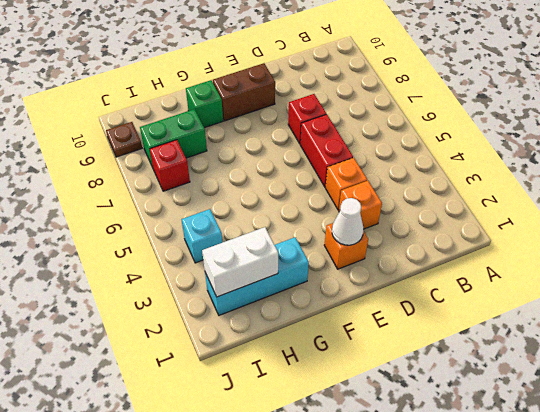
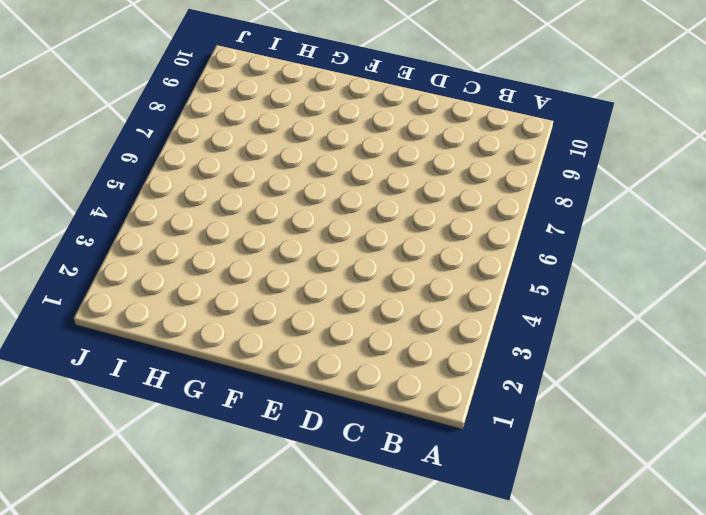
none -> orange 1x1 brick [339,181,382,229]
none -> orange 1x1 brick [325,158,367,210]
none -> red 1x2 brick [300,114,353,187]

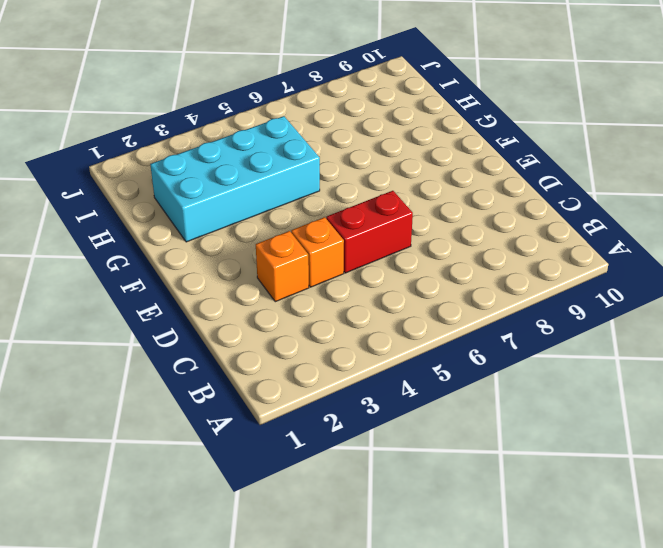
cyan 2x4 brick [150,116,320,242] -> cyan 1x3 brick [205,237,309,315]
none -> red 1x1 brick [288,94,326,144]
none -> orange 1x1 brick [324,223,368,269]
none -> brown 1x2 brick [213,63,275,121]

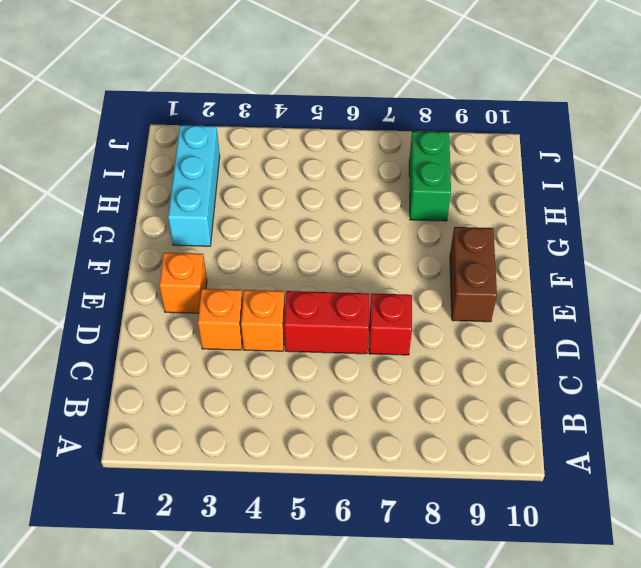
none -> green 1x1 brick [186,80,223,128]
none -> cyan 1x1 brick [182,209,222,263]
none -> red 1x1 brick [150,140,190,191]

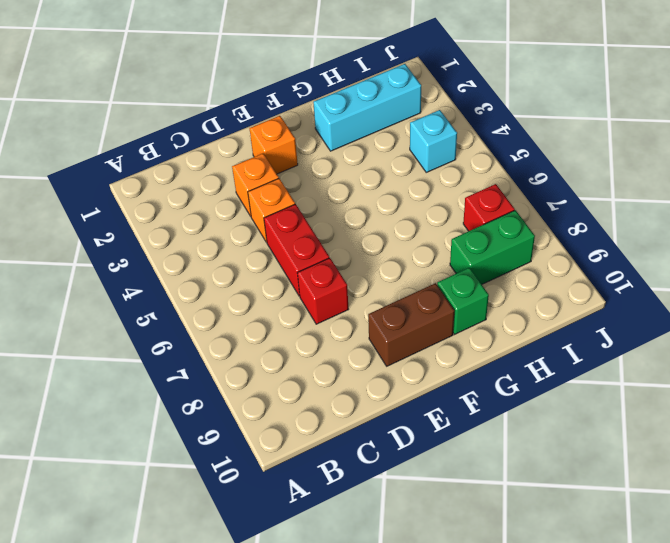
none -> brown 1x1 plate [106,122,142,157]
none -> white 1x1 cone [332,198,363,245]
none -> white 1x2 brick [202,227,278,297]

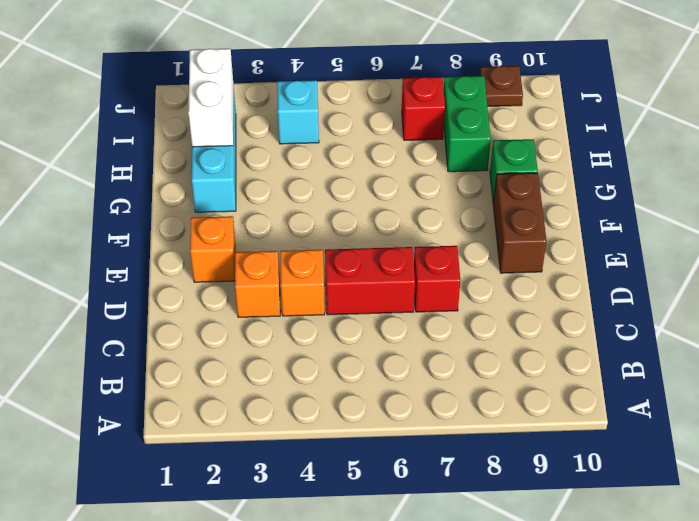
none -> white 1x1 cone [332,198,363,245]

